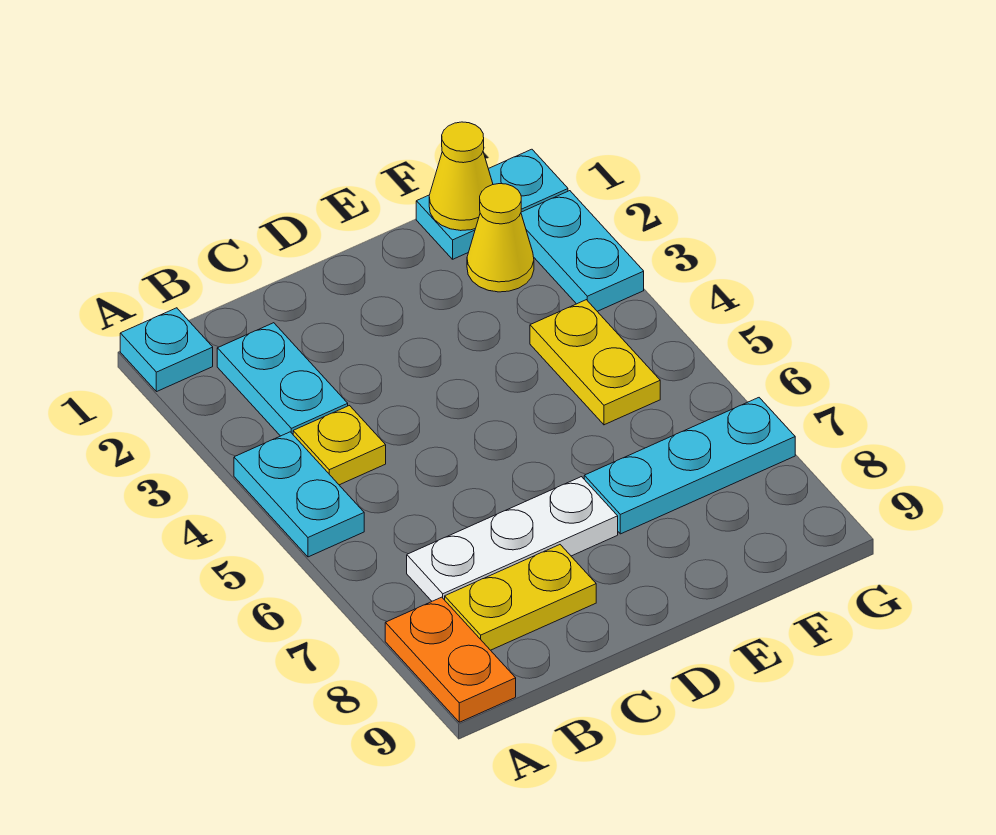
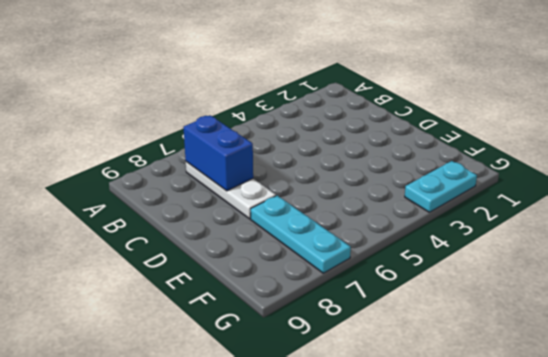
blue 1x2 brick [184,115,253,191] -> none
none -> cyan 1x1 plate [120,308,213,392]
none -> cyan 1x2 plate [234,432,364,557]
none -> orange 1x2 plate [385,597,516,722]

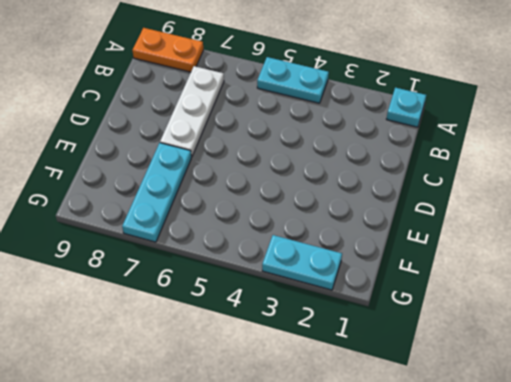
none -> cyan 1x2 plate [217,323,348,436]
none -> yellow 1x1 plate [293,406,386,485]
none -> yellow 1x2 plate [445,545,596,650]

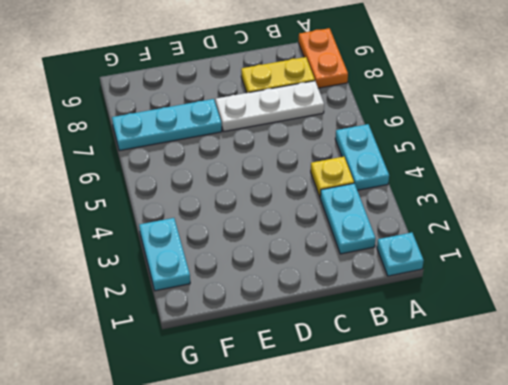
none -> cyan 1x2 plate [416,149,568,259]
none -> yellow 1x1 cone [467,184,534,292]
none -> yellow 1x2 plate [530,300,660,425]

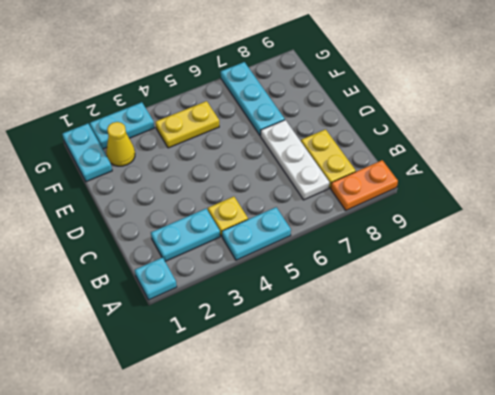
none -> yellow 1x1 cone [429,122,493,231]

